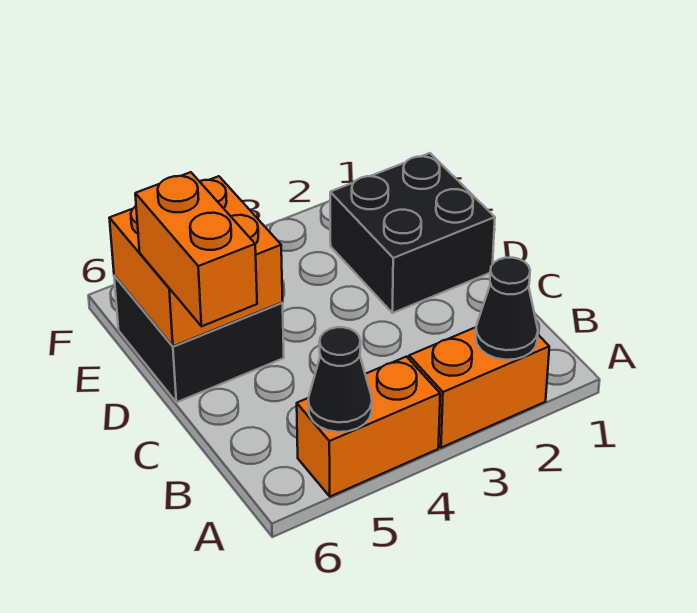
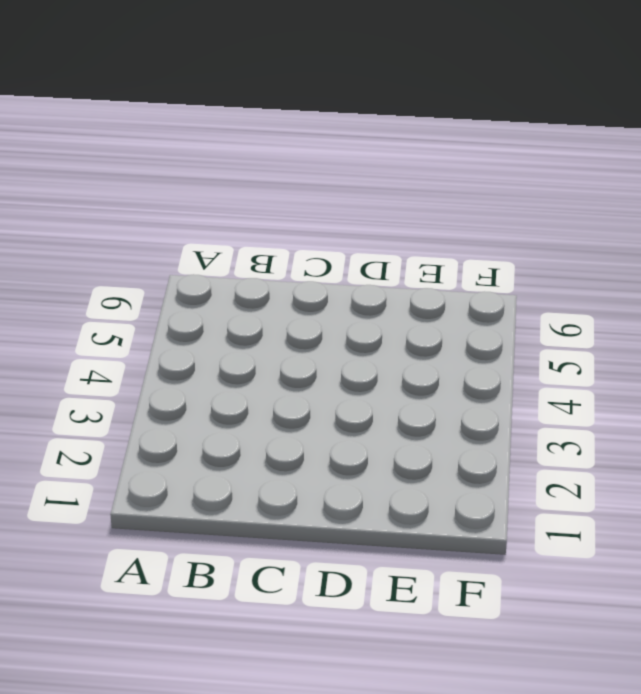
none -> orange 1x2 brick [409,327,549,448]
none -> orange 1x2 brick [297,357,440,497]

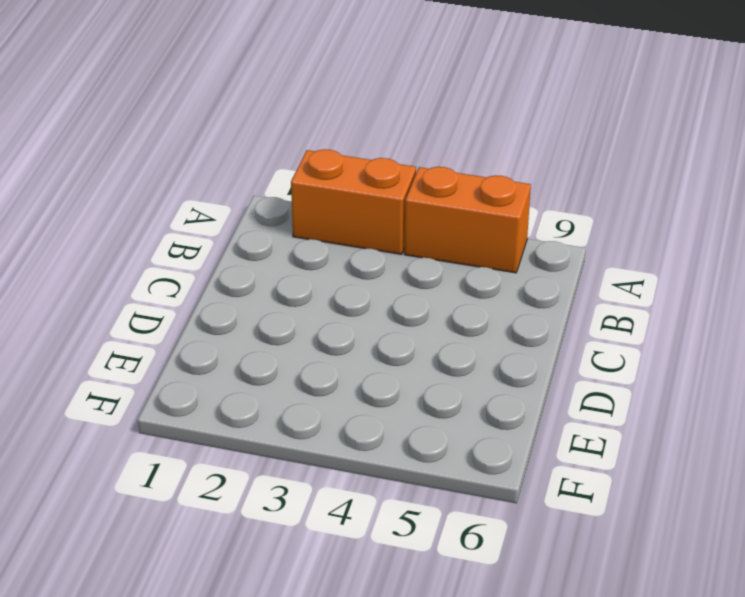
none -> black 2x2 brick [330,153,495,313]
none -> black 2x2 brick [114,275,284,402]

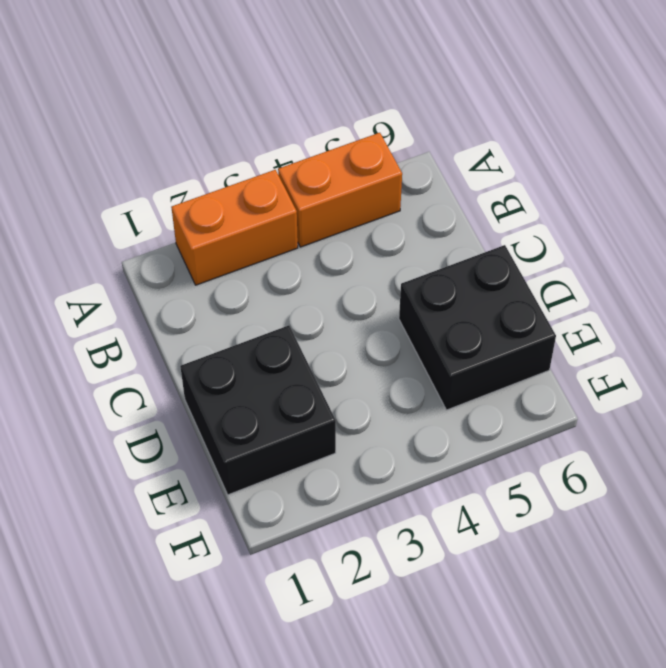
none -> black 1x1 cone [476,258,538,360]
none -> black 1x1 cone [308,327,372,432]

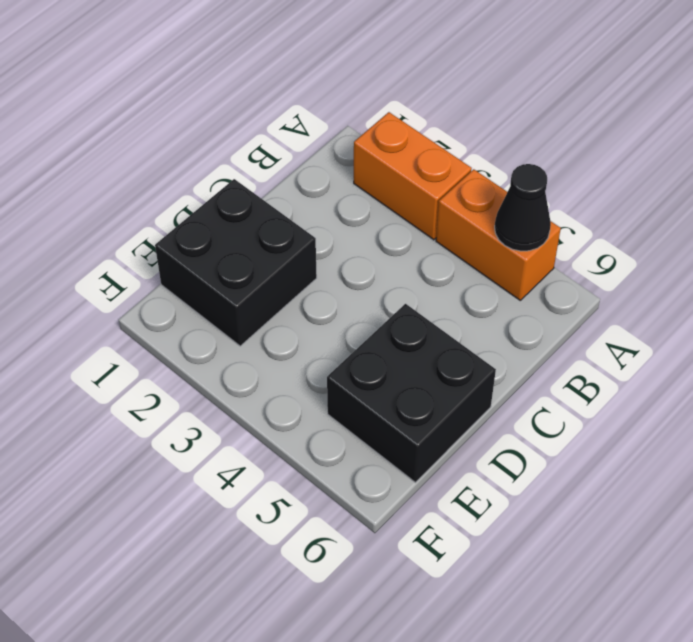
none -> black 1x1 cone [476,258,538,360]
none -> orange 2x2 brick [109,176,283,346]

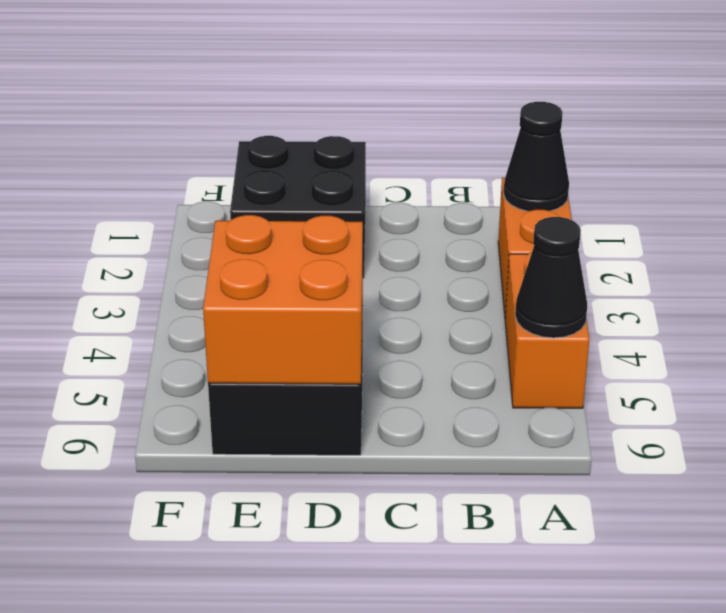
none -> orange 1x2 brick [135,172,257,326]

